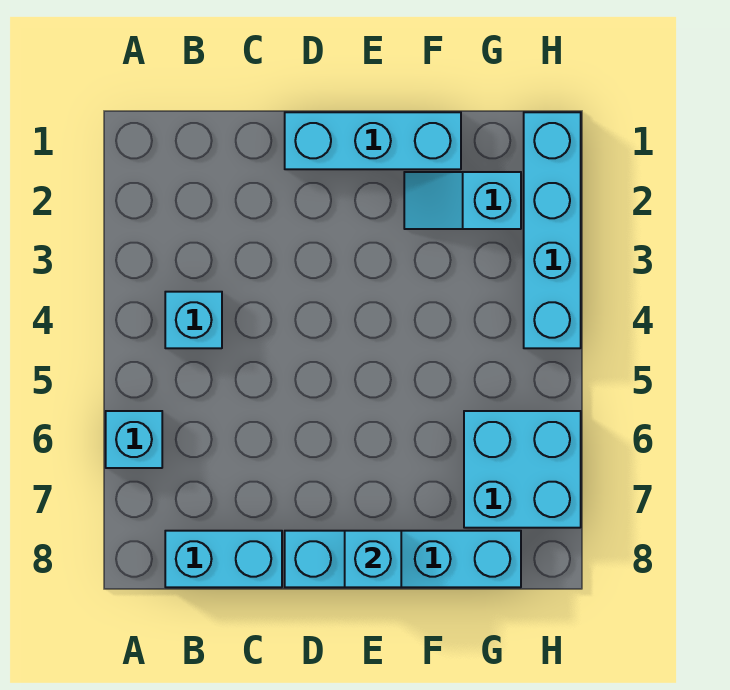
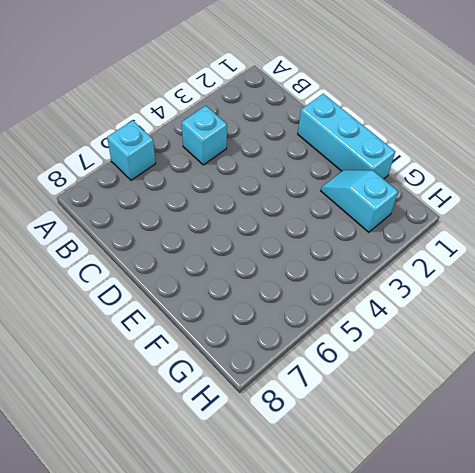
none -> cyan 1x2 brick [165,531,282,587]
none -> cyan 1x4 brick [285,531,521,587]

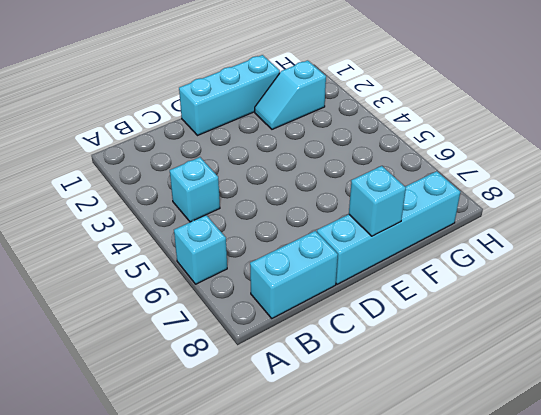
none -> cyan 2x2 brick [464,411,581,528]
none -> cyan 1x4 brick [524,112,581,348]

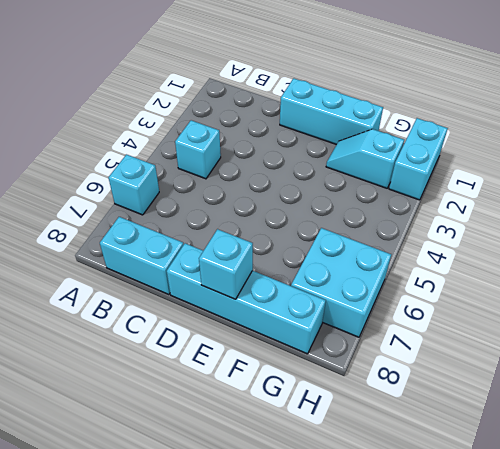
cyan 1x2 brick [389,118,448,200] -> cyan 1x4 brick [524,112,581,348]

